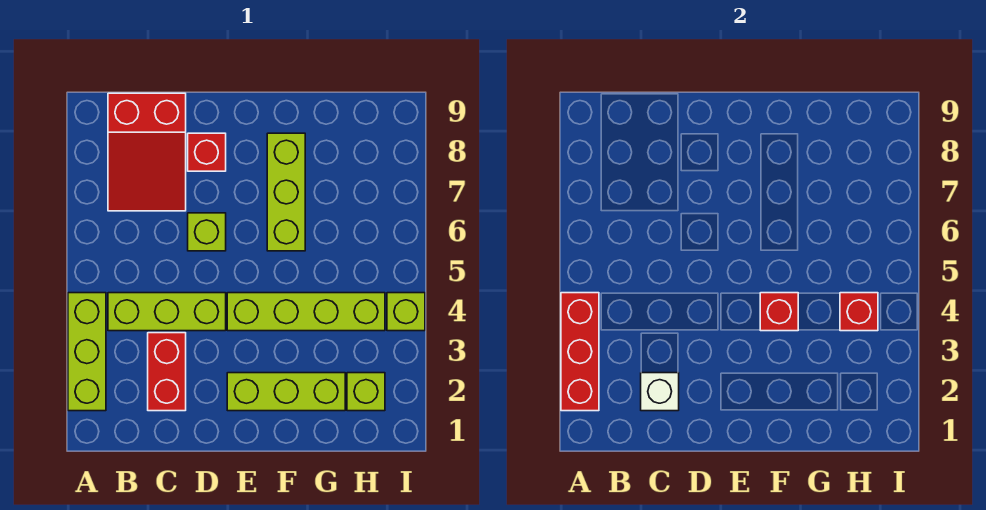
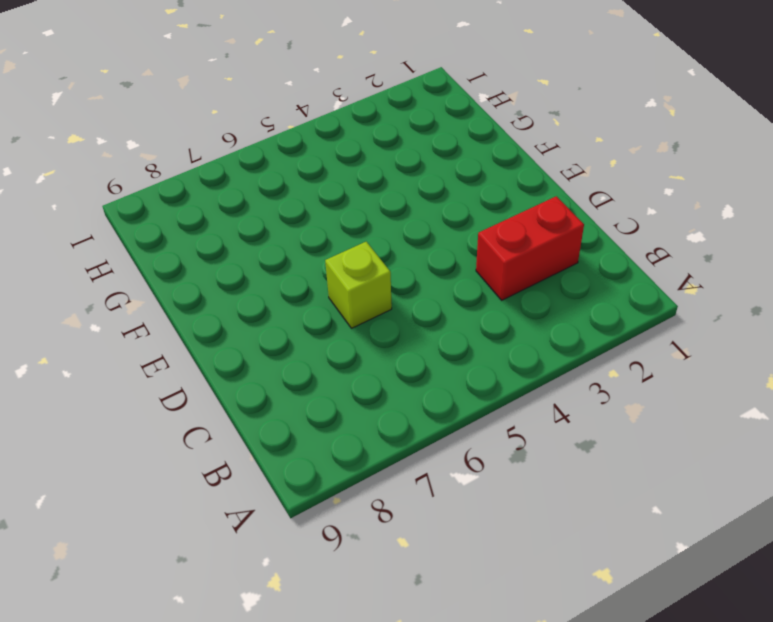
none -> lime 1x3 brick [68,293,106,411]
none -> lime 1x3 brick [108,293,226,331]
none -> red 2x3 slope [108,93,186,211]

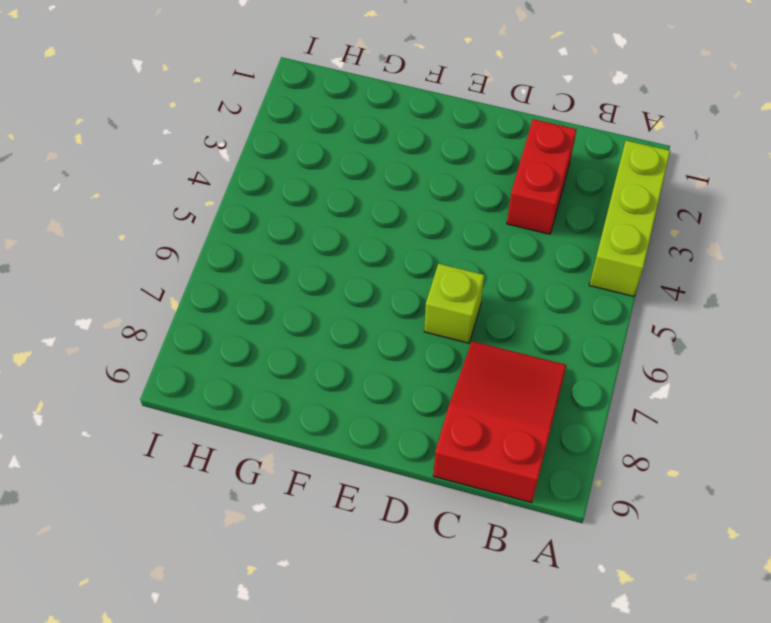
none -> lime 1x3 brick [108,293,226,331]
none -> red 1x1 brick [188,133,226,171]
none -> lime 1x3 brick [227,373,345,411]

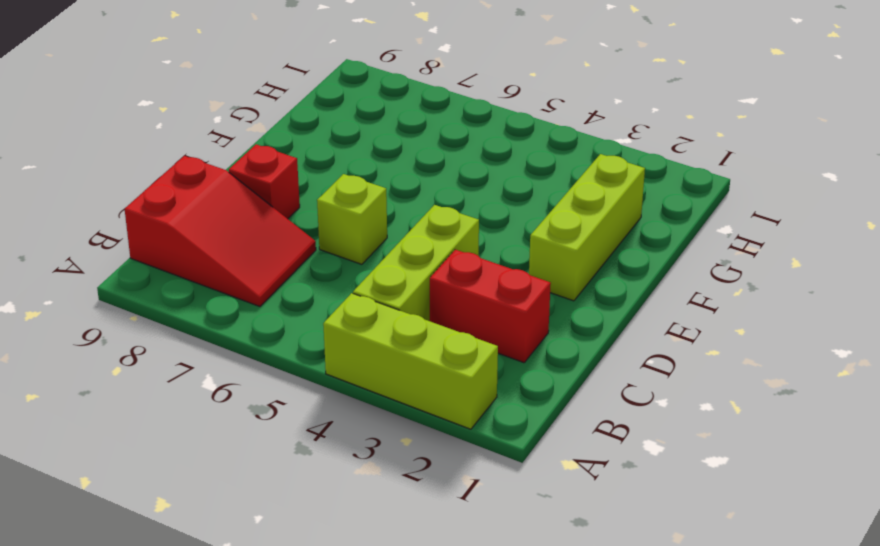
none -> lime 1x4 brick [227,293,385,331]
none -> lime 1x3 brick [267,133,305,251]
none -> lime 1x1 brick [347,373,385,411]

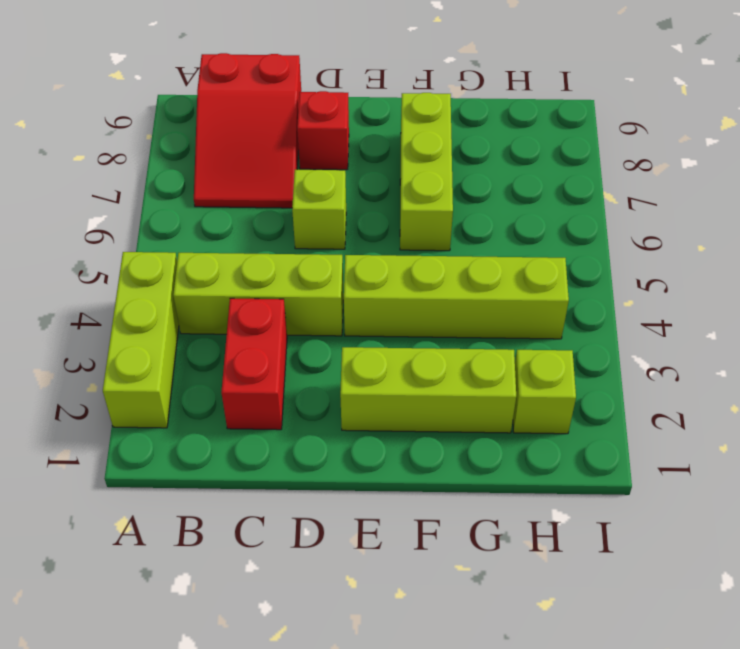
none -> lime 1x1 brick [387,293,425,331]
none -> red 1x3 brick [561,293,599,411]
none -> white 1x1 brick [641,373,679,411]

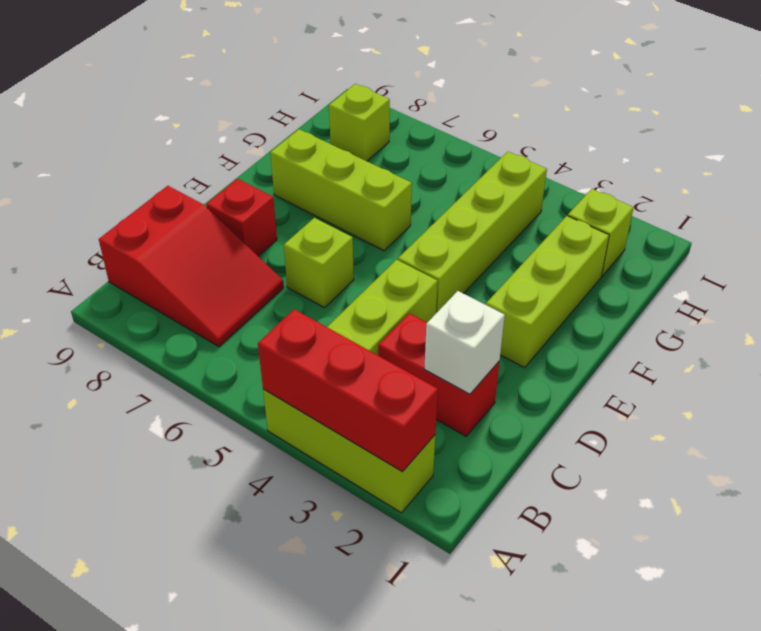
lime 1x1 brick [329,84,390,161] -> lime 1x1 brick moved to [387,293,425,331]
none -> red 1x1 brick [760,293,798,331]
none -> red 1x1 brick [840,293,878,331]

